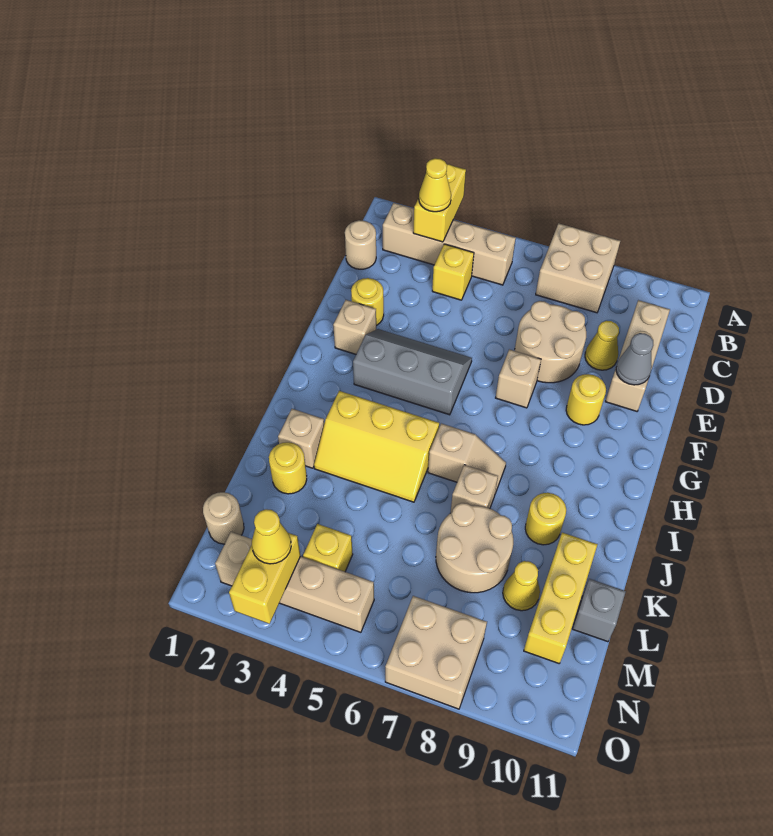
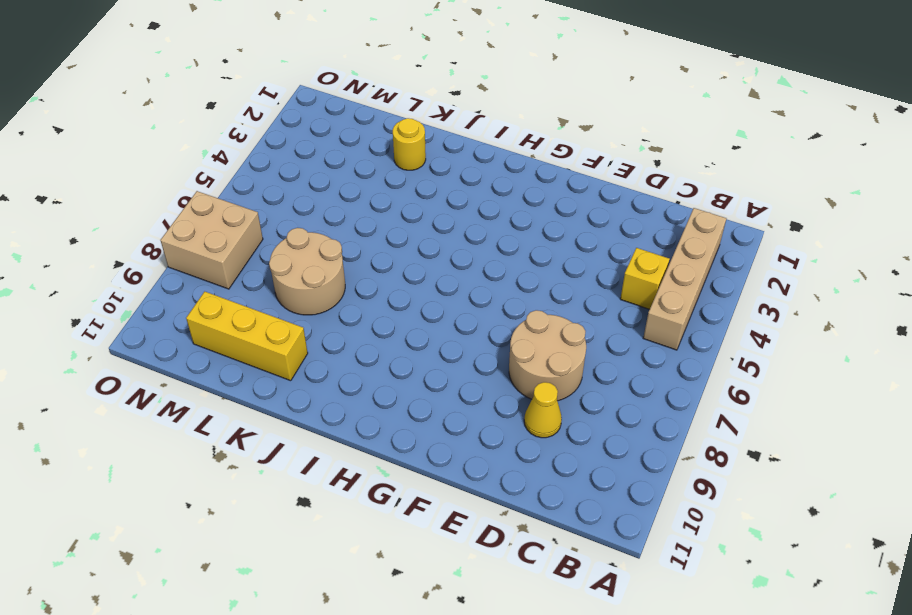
none -> tan 2x2 brick [536,223,620,313]
none -> tan 1x1 round brick [345,220,376,269]
none -> tan 1x3 brick [605,300,670,411]
none -> yellow 1x1 round brick [351,278,384,326]

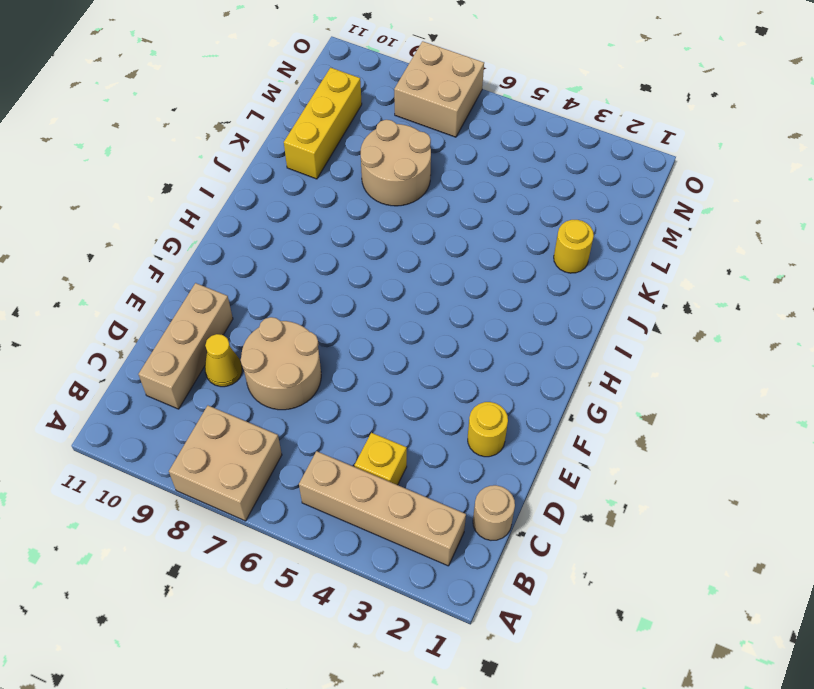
none -> tan 1x1 brick [333,300,376,354]
none -> grey 2x3 slope [353,329,472,415]
none -> tan 1x1 brick [496,349,541,408]
none -> yellow 1x1 round brick [566,374,606,425]

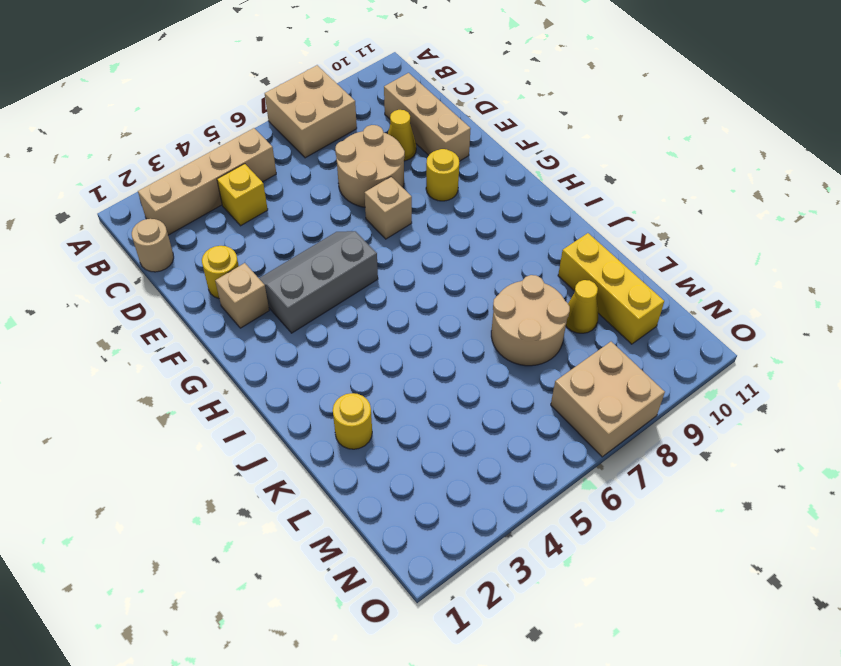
none -> yellow 2x3 slope [314,391,439,502]
none -> tan 1x2 slope [428,423,506,493]
none -> tan 1x1 brick [278,409,324,468]
none -> tan 1x1 brick [451,465,498,512]

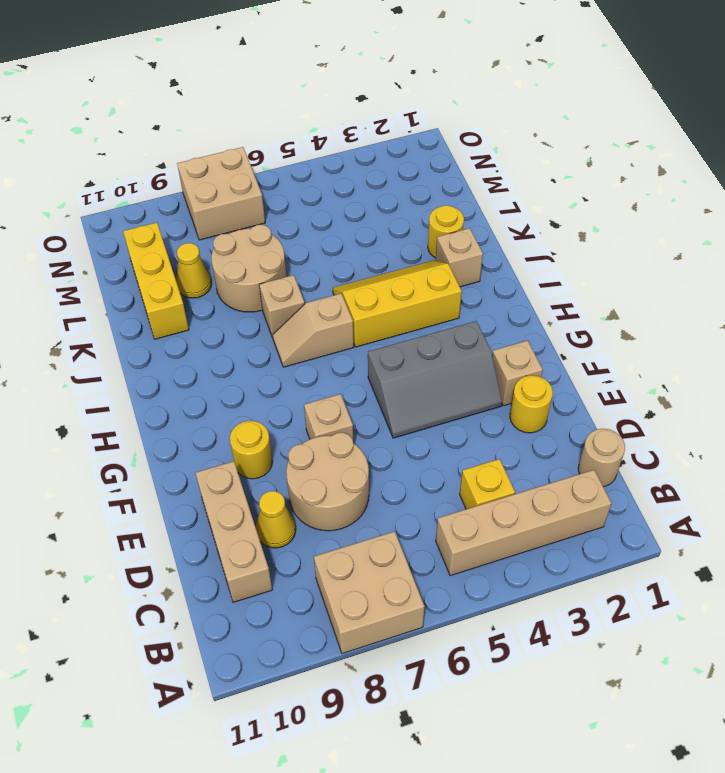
none -> yellow 1x1 round brick [525,493,566,545]
none -> grey 1x1 brick [572,579,626,642]
none -> tan 1x1 round brick [203,492,244,544]
none -> yellow 1x1 brick [303,524,353,572]

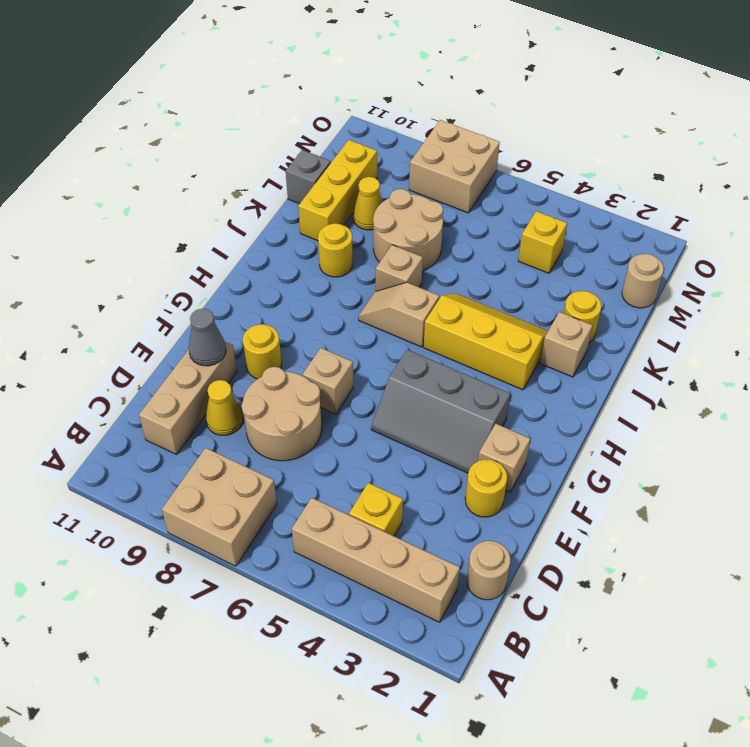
none -> tan 1x4 brick [215,532,374,632]
none -> yellow 1x2 brick [413,164,466,242]
none -> yellow 1x2 brick [229,533,300,624]
none -> yellow 1x1 cone [419,158,451,212]

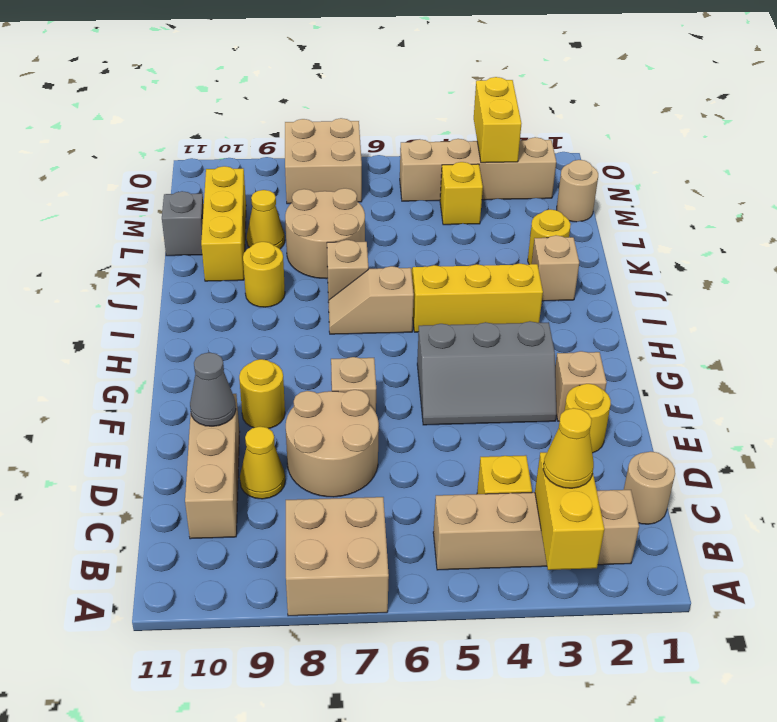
none -> yellow 1x1 cone [252,509,291,564]

